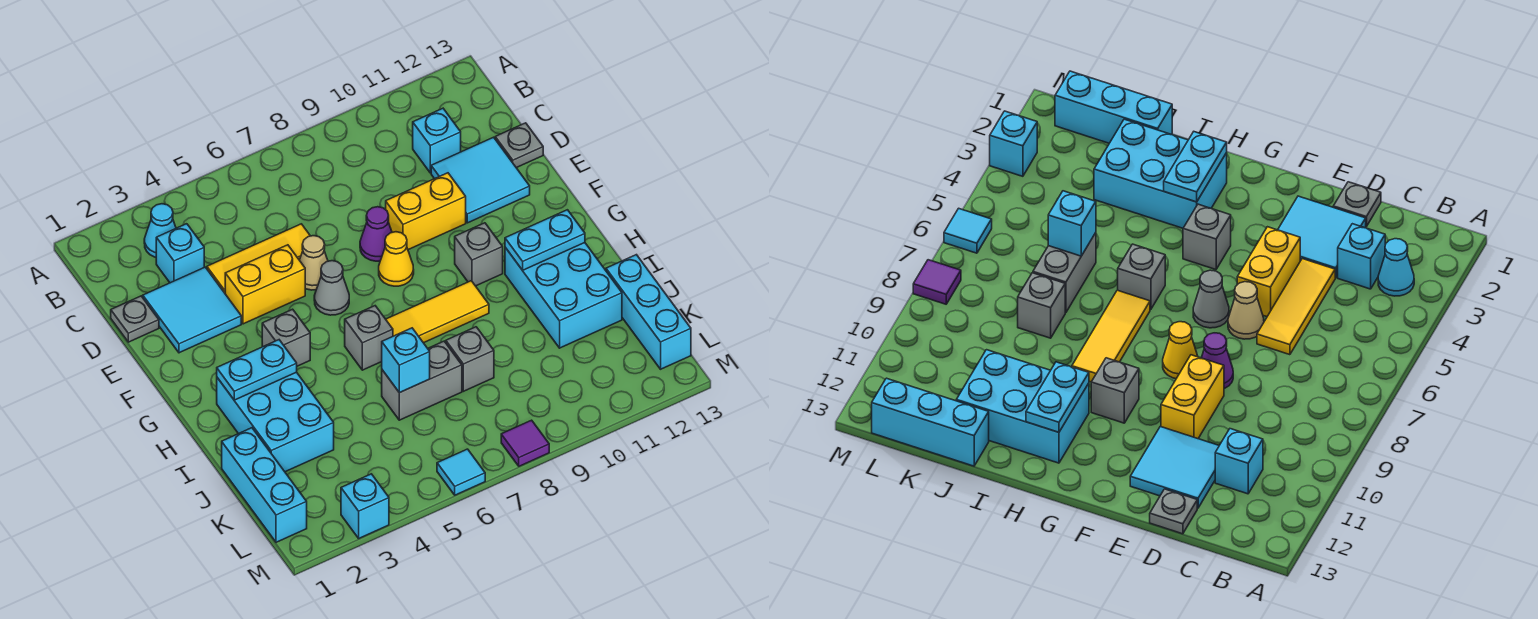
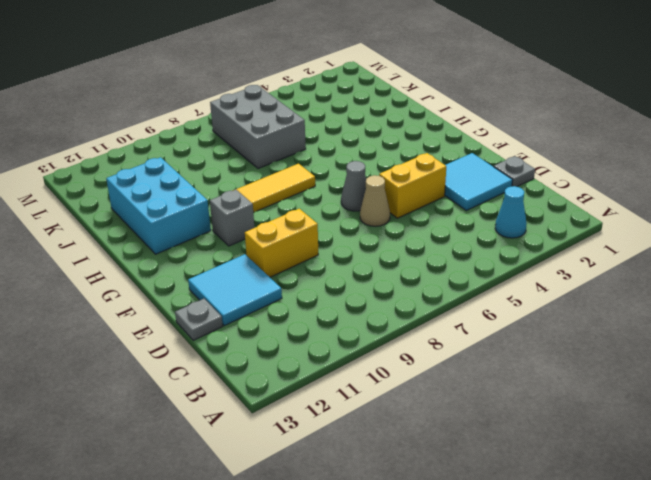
grey 2x3 brick [210,85,306,168] -> grey 1x2 brick [382,341,462,420]
none -> cyan 1x1 brick [156,224,204,283]
none -> cyan 1x1 brick [413,108,461,173]
none -> yellow 1x3 tile [207,224,310,293]
none -> purple 1x1 cone [360,207,392,261]

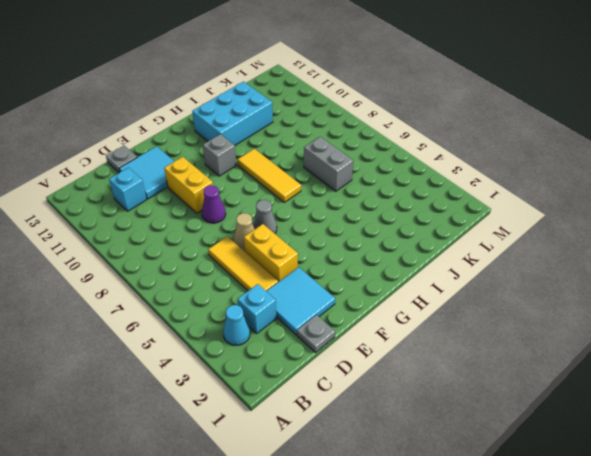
none -> yellow 1x1 cone [379,232,414,286]
none -> grey 1x1 brick [262,309,310,366]
none -> cyan 2x3 brick [217,372,334,472]
none -> grey 1x1 brick [345,306,393,370]

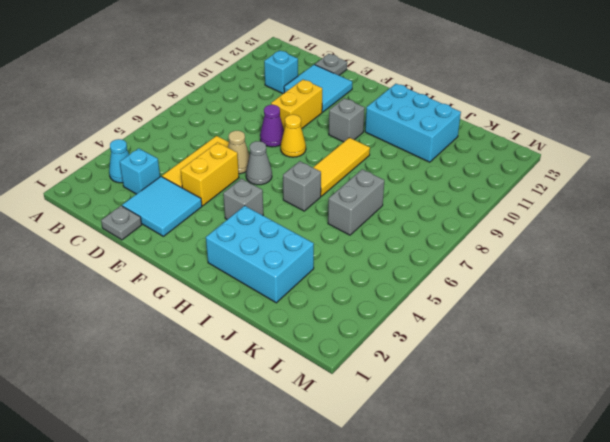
none -> cyan 1x3 brick [222,428,307,542]
none -> grey 1x1 brick [446,327,494,391]
none -> cyan 1x3 brick [606,255,691,369]
none -> cyan 1x1 brick [341,474,389,538]

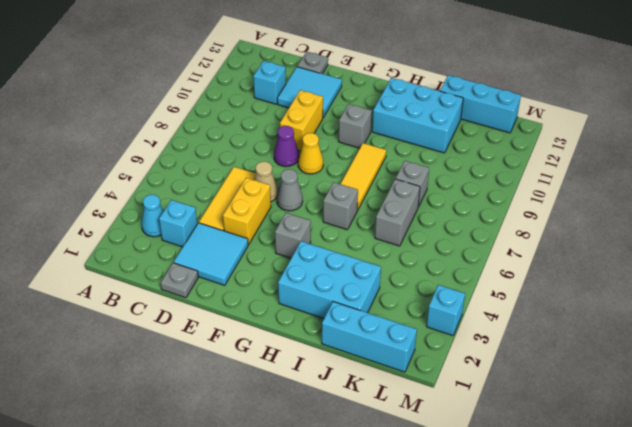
none -> cyan 1x1 tile [437,449,485,495]
none -> purple 1x1 tile [501,420,549,466]
none -> cyan 1x2 plate [217,340,297,400]
none -> cyan 1x2 plate [505,210,585,270]

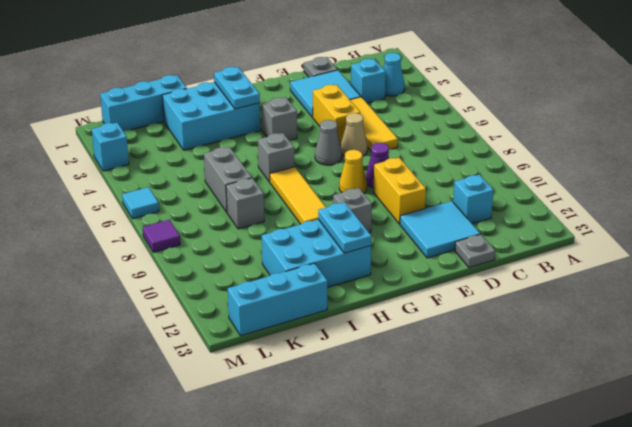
none -> cyan 1x1 brick [382,328,430,393]

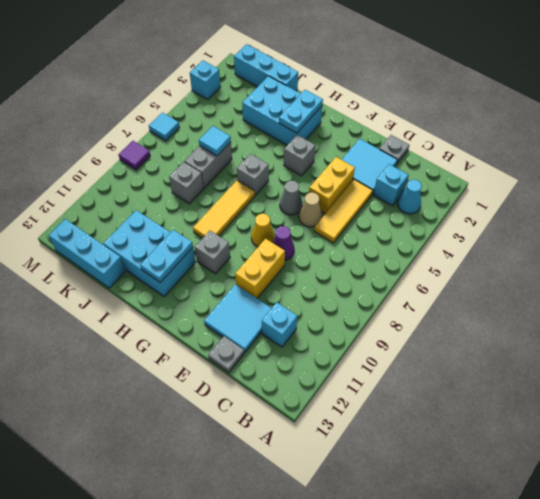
cyan 1x1 tile [199,126,231,156] -> cyan 1x1 brick [382,328,430,393]

